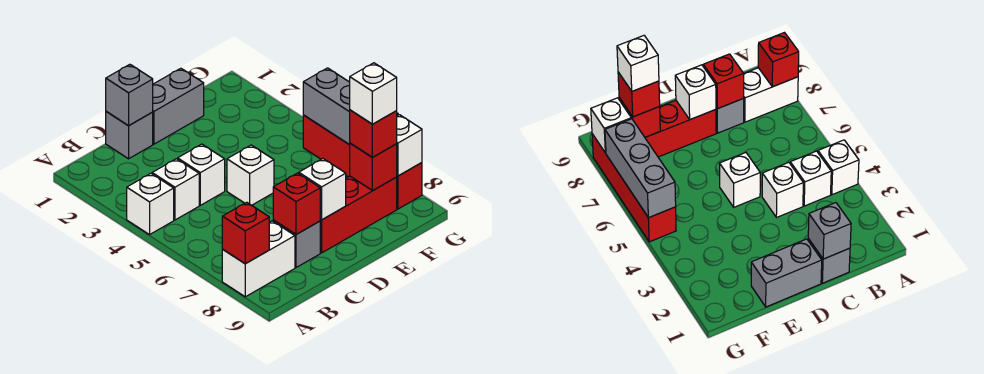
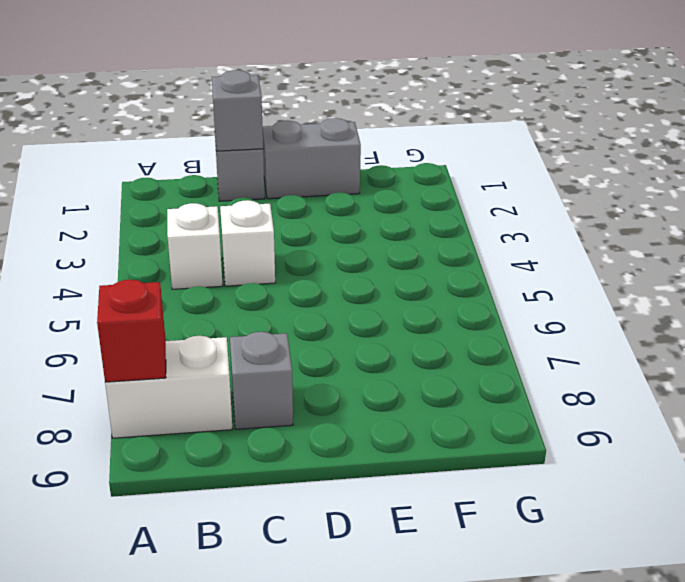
none -> white 1x1 brick [127,174,174,235]
none -> white 1x1 brick [227,145,274,205]
none -> red 1x3 brick [320,176,397,253]

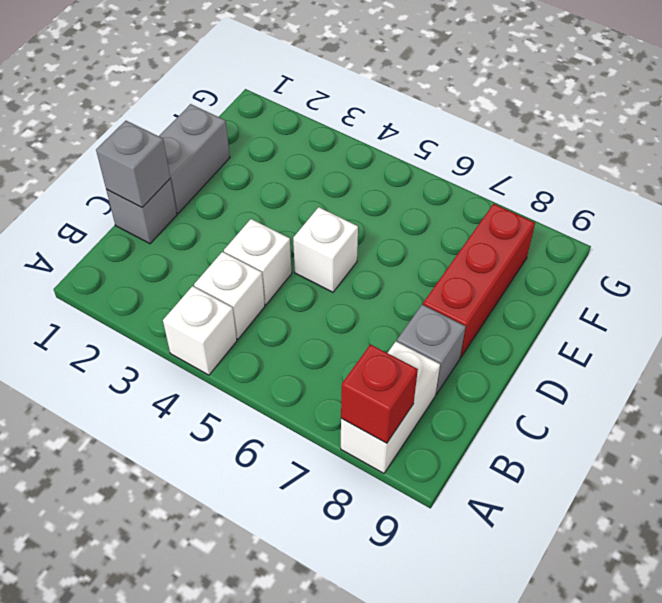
none -> red 1x4 brick [303,115,422,209]
none -> red 1x1 brick [273,173,321,234]
none -> white 1x1 brick [299,159,346,220]

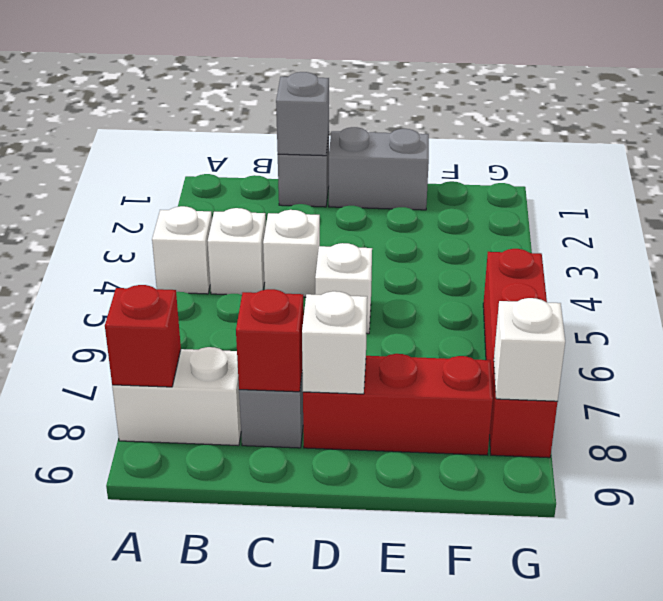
none -> red 1x1 brick [350,143,397,190]
none -> grey 1x3 brick [303,68,398,145]
none -> red 1x1 brick [350,110,397,157]

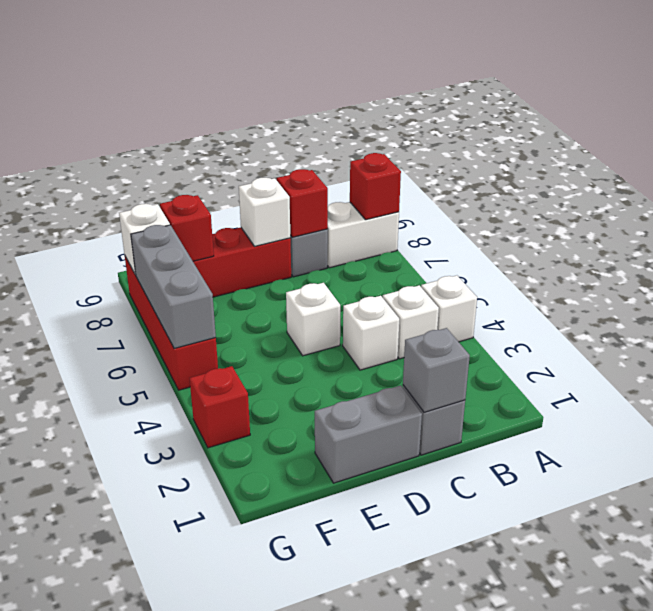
red 1x1 brick [190,366,250,448] -> red 1x1 brick moved to [350,110,397,157]
none -> white 1x1 brick [350,63,397,124]

